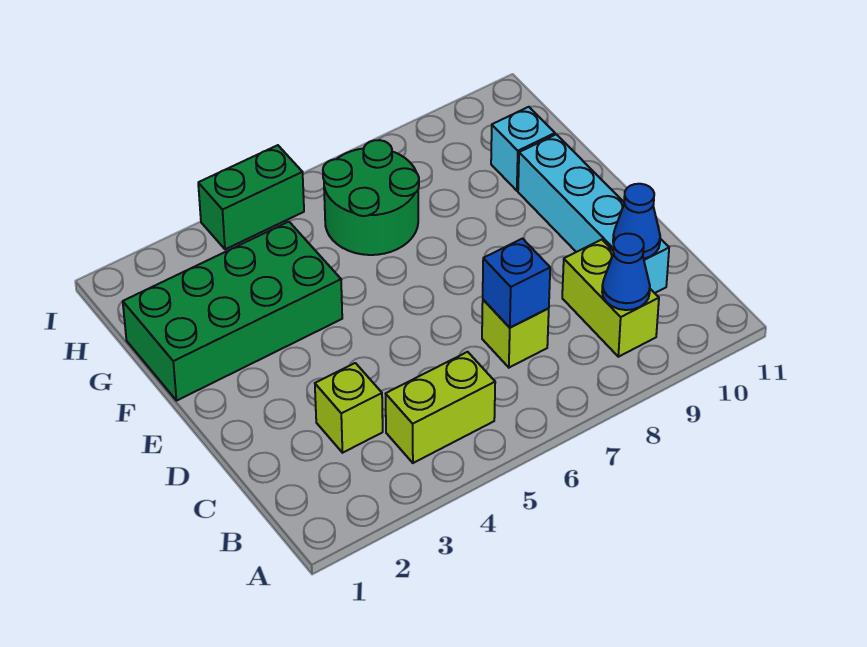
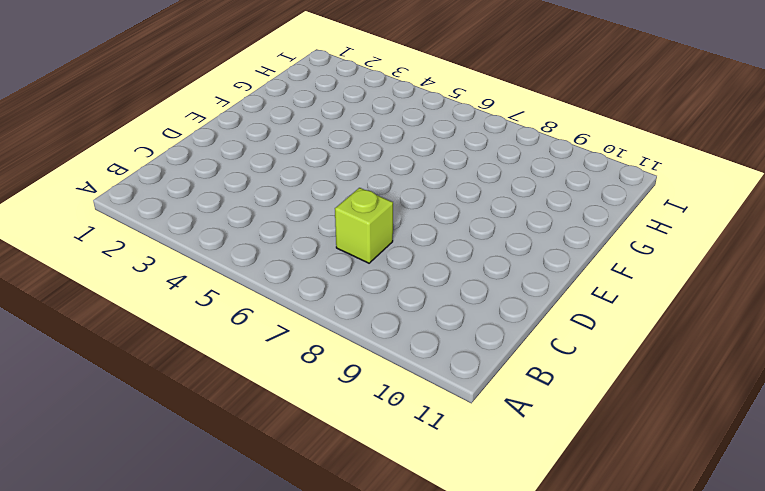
none -> lime 1x2 brick [386,352,495,463]
none -> lime 1x2 brick [562,240,659,357]
none -> lime 1x1 brick [315,363,383,453]

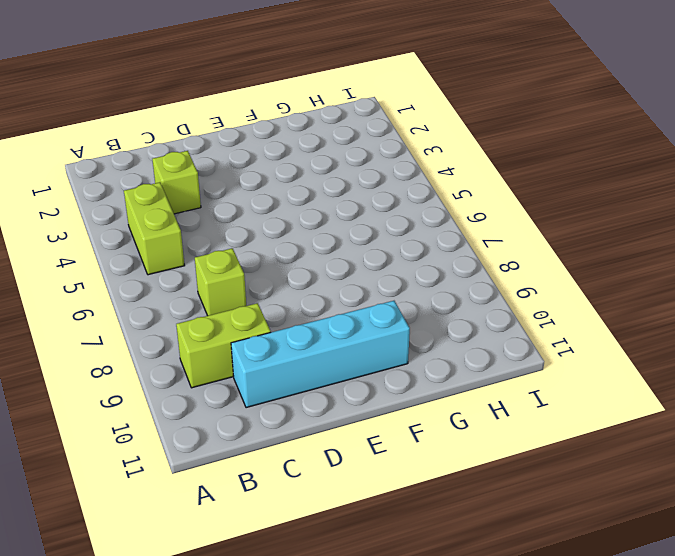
none -> green 2x4 brick [123,222,342,400]
none -> green 2x2 round brick [323,140,419,255]
none -> cyan 1x1 brick [491,107,555,191]

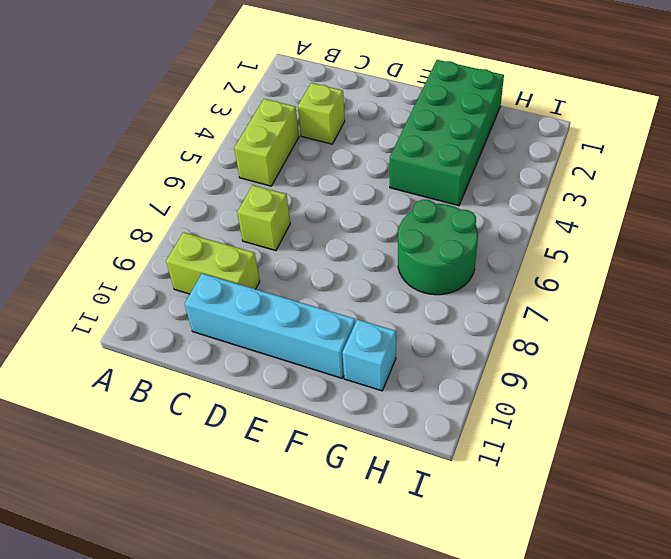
none -> green 1x2 brick [198,145,304,249]
none -> blue 1x1 cone [602,234,650,310]
none -> blue 1x1 brick [483,239,550,327]

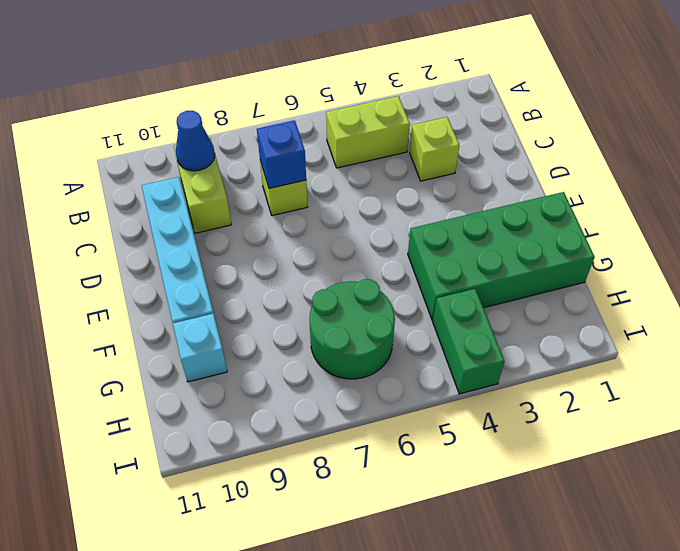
green 1x2 brick [433,289,505,394] -> green 1x2 brick turned to [198,145,304,249]
none -> blue 1x1 cone [613,184,660,259]

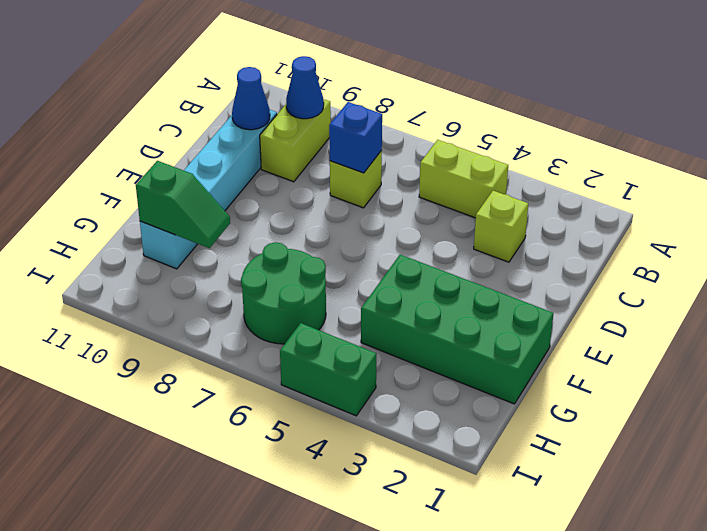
green 1x2 slope [136,161,230,248] -> none

